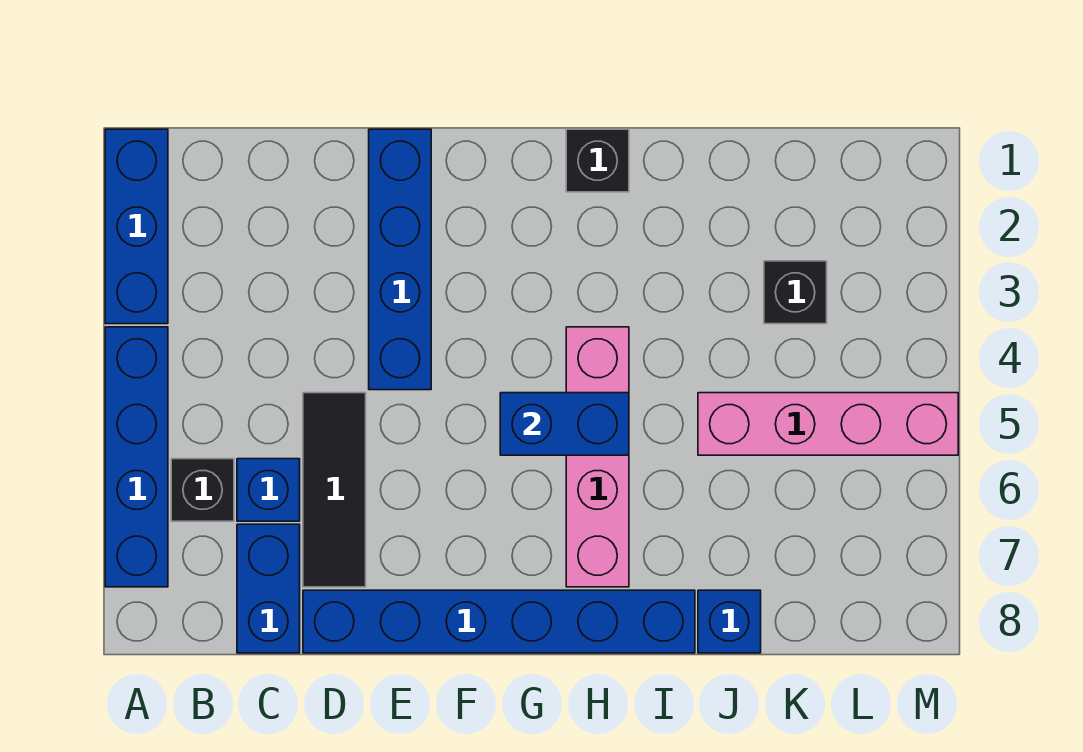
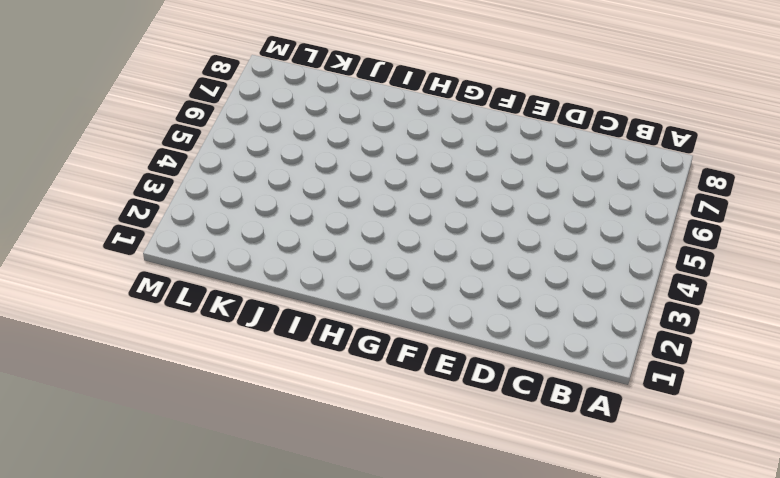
none -> blue 1x3 brick [105,129,168,324]
none -> blue 1x4 brick [105,327,168,587]
none -> black 1x1 brick [171,459,234,521]

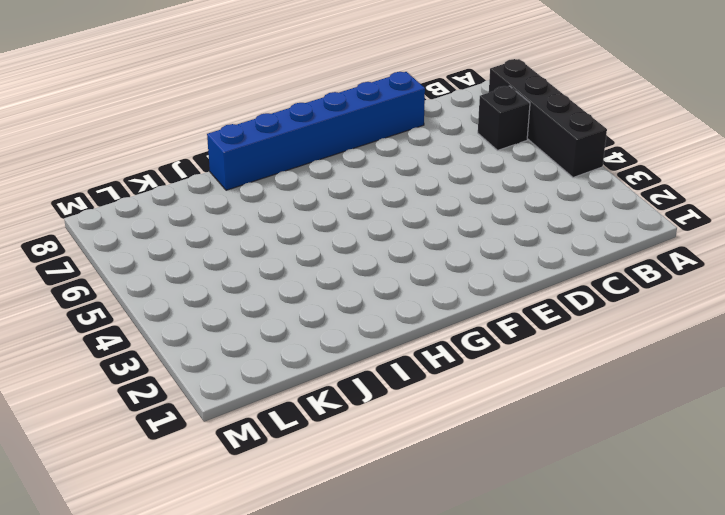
black 1x4 brick [489,59,607,178] -> blue 1x4 brick [105,327,168,587]
none -> blue 1x3 brick [105,129,168,324]
none -> blue 1x1 brick [237,459,300,521]
none -> blue 1x2 brick [237,524,300,653]

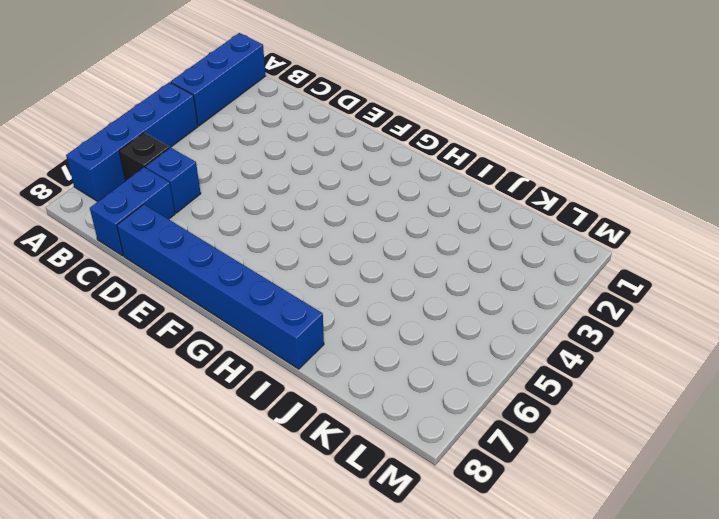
none -> black 1x3 tile [303,393,366,587]
none -> blue 1x4 brick [369,129,431,390]
none -> black 1x1 brick [566,129,629,192]

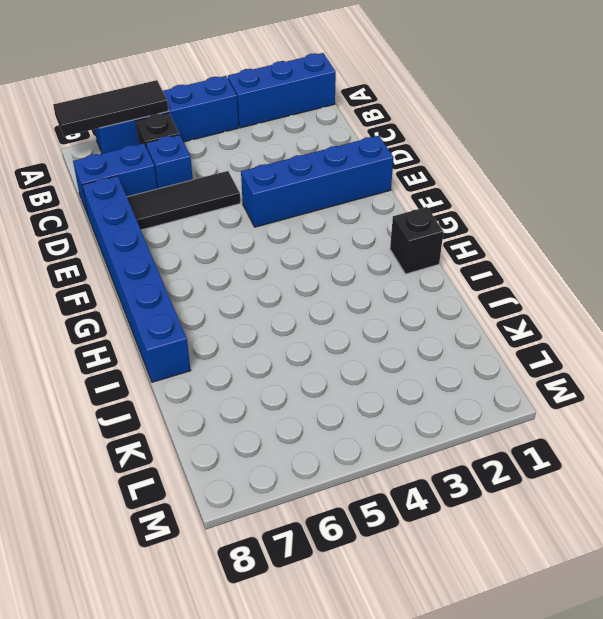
black 1x3 tile [53,80,168,136] -> none
none -> pink 1x4 brick [566,327,629,587]
none -> pink 1x4 brick [698,393,958,455]
none -> blue 1x1 brick [698,590,761,653]

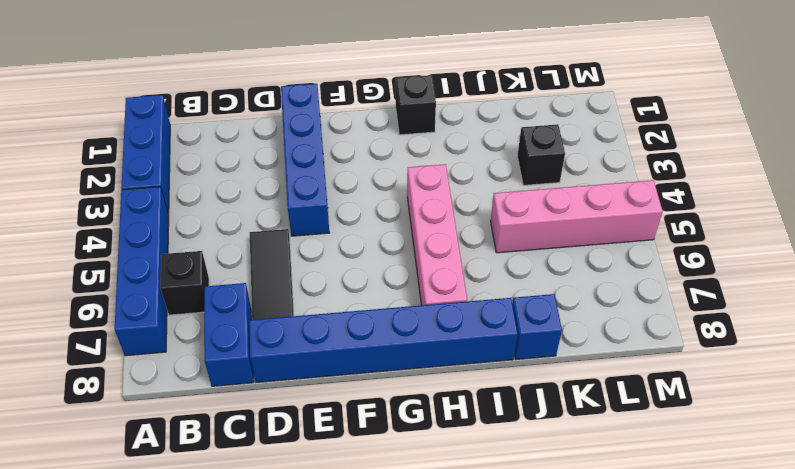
none -> blue 1x1 brick [237,459,300,521]
none -> blue 1x2 brick [500,393,629,455]

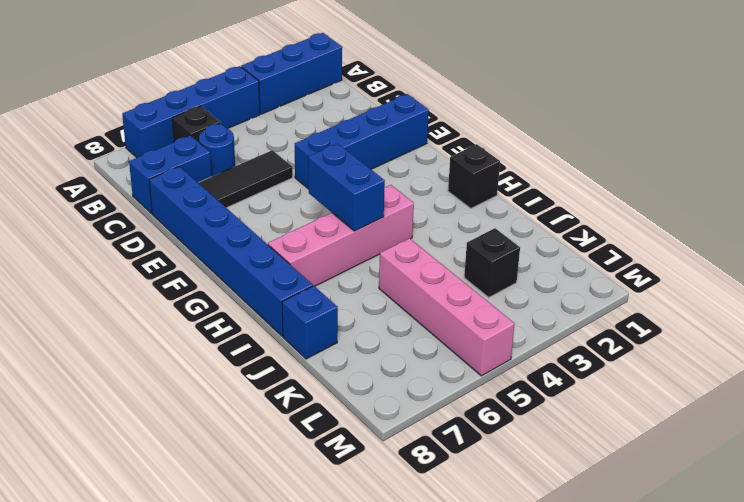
blue 1x1 round brick [199,124,235,176] -> blue 1x1 brick [237,459,300,521]

